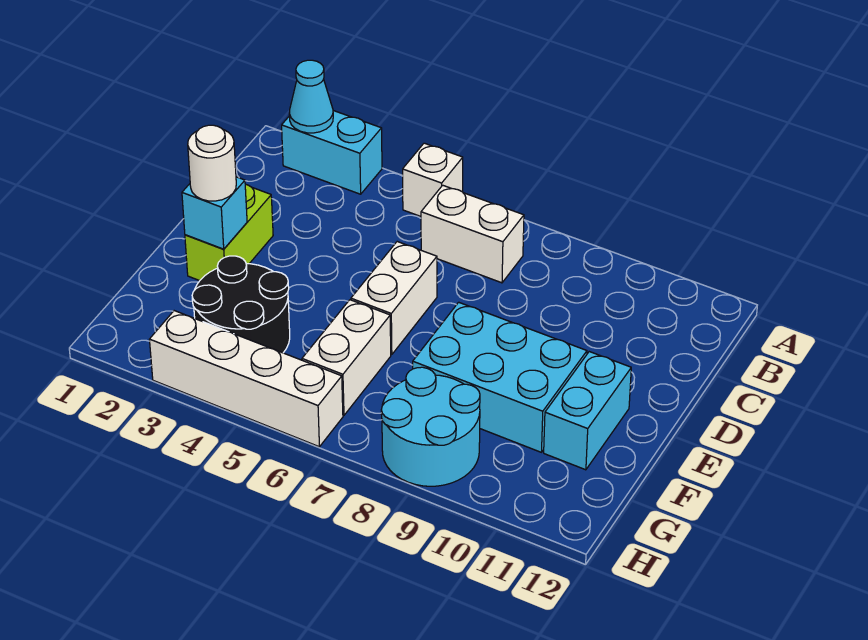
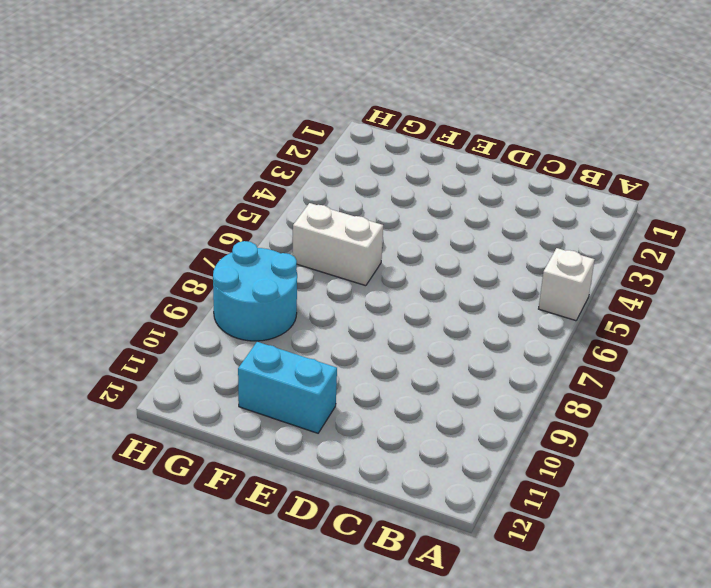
none -> cyan 1x2 brick [281,111,382,194]
none -> white 1x2 brick [421,185,524,283]
none -> lime 1x2 brick [185,184,273,281]

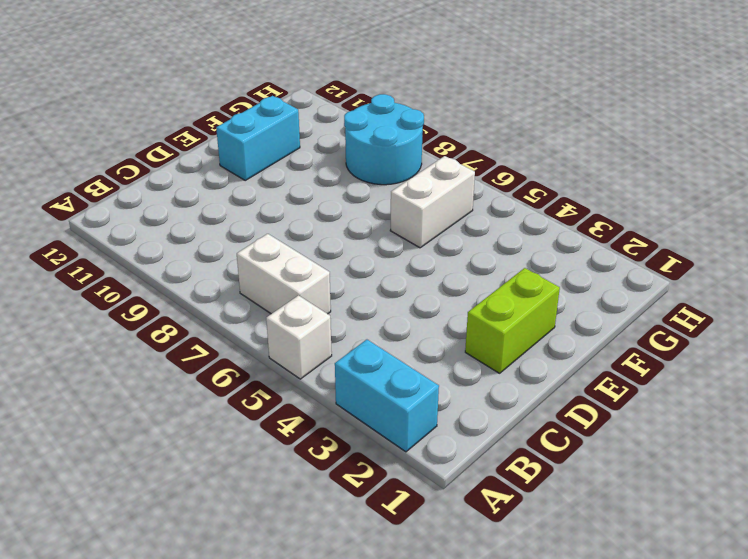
none -> white 1x2 brick [351,242,437,355]
none -> cyan 2x3 brick [413,302,587,452]
none -> black 2x2 round brick [192,256,290,353]

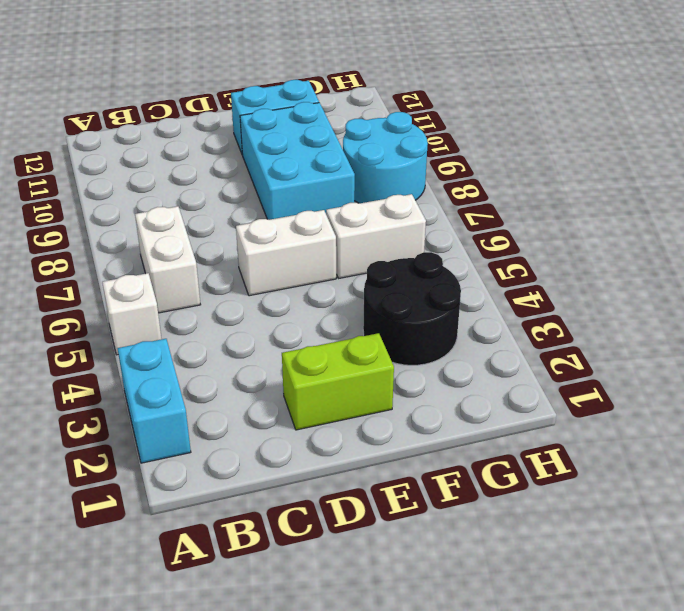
none -> white 1x4 brick [149,311,343,447]
none -> cyan 1x1 cone [289,60,333,133]
none -> cyan 1x1 brick [182,177,247,249]

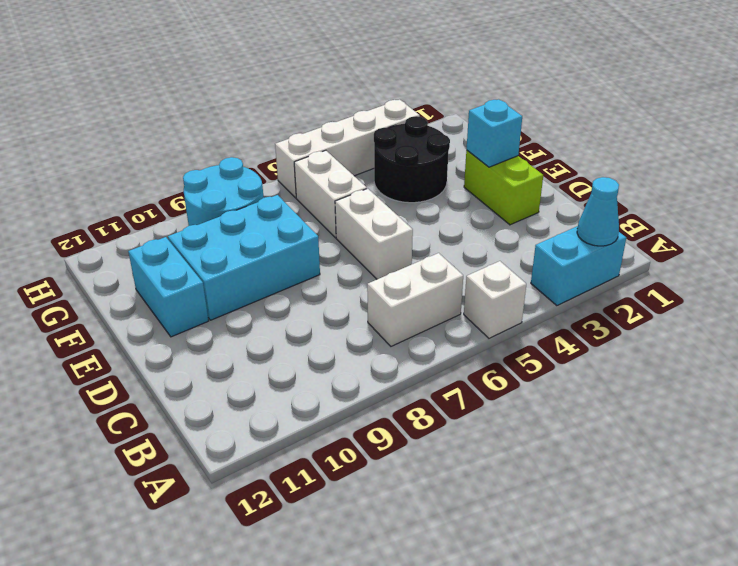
none -> white 1x1 round brick [188,125,236,201]

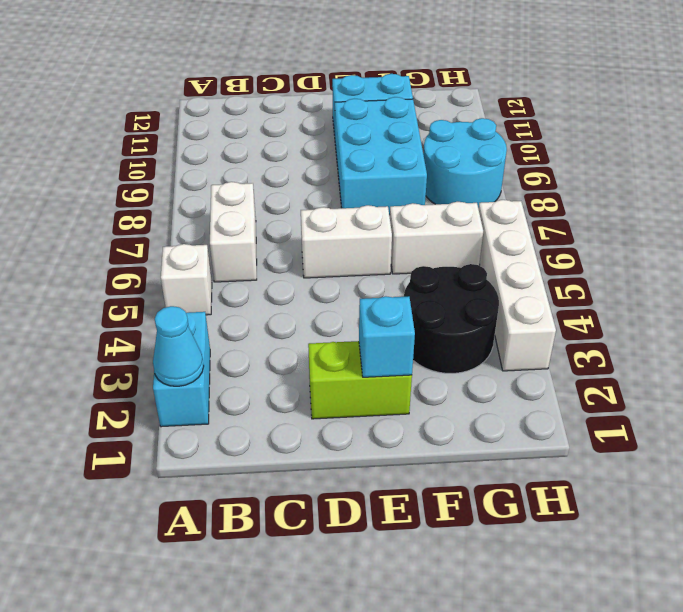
none -> white 1x1 round brick [188,125,236,201]

